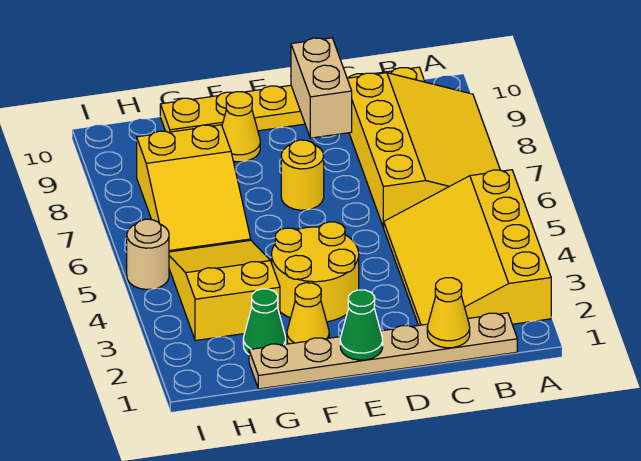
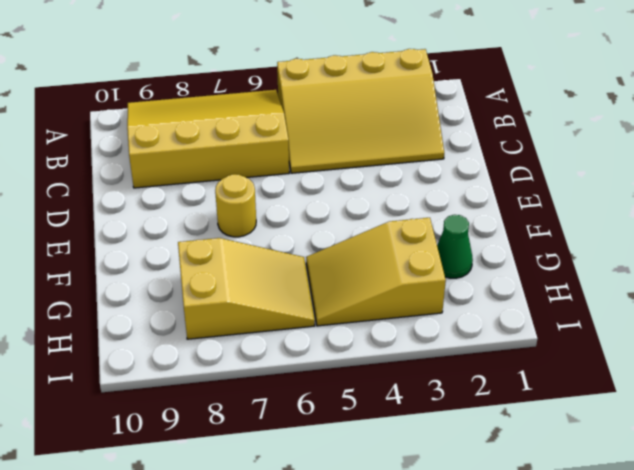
none -> tan 1x6 plate [249,313,517,389]
none -> yellow 1x6 plate [160,67,425,132]
none -> yellow 2x2 round brick [272,222,359,322]

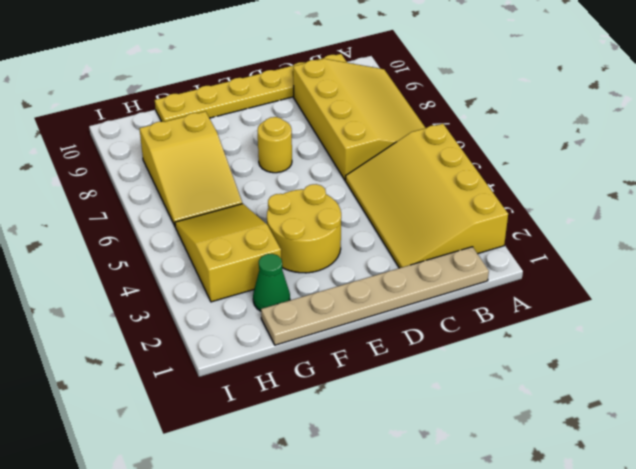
none -> yellow 1x1 cone [287,283,329,344]
none -> yellow 1x1 cone [222,92,260,162]
none -> tan 1x1 round brick [127,219,169,289]

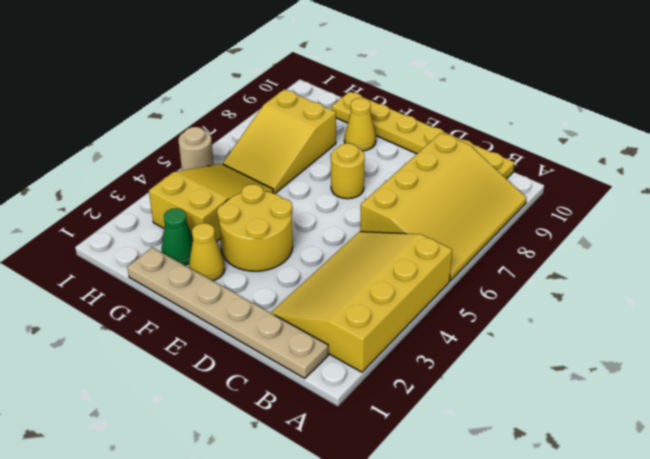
none -> yellow 1x1 cone [427,278,470,348]
none -> tan 1x2 brick [291,38,352,138]
none -> green 1x1 cone [340,290,383,360]

